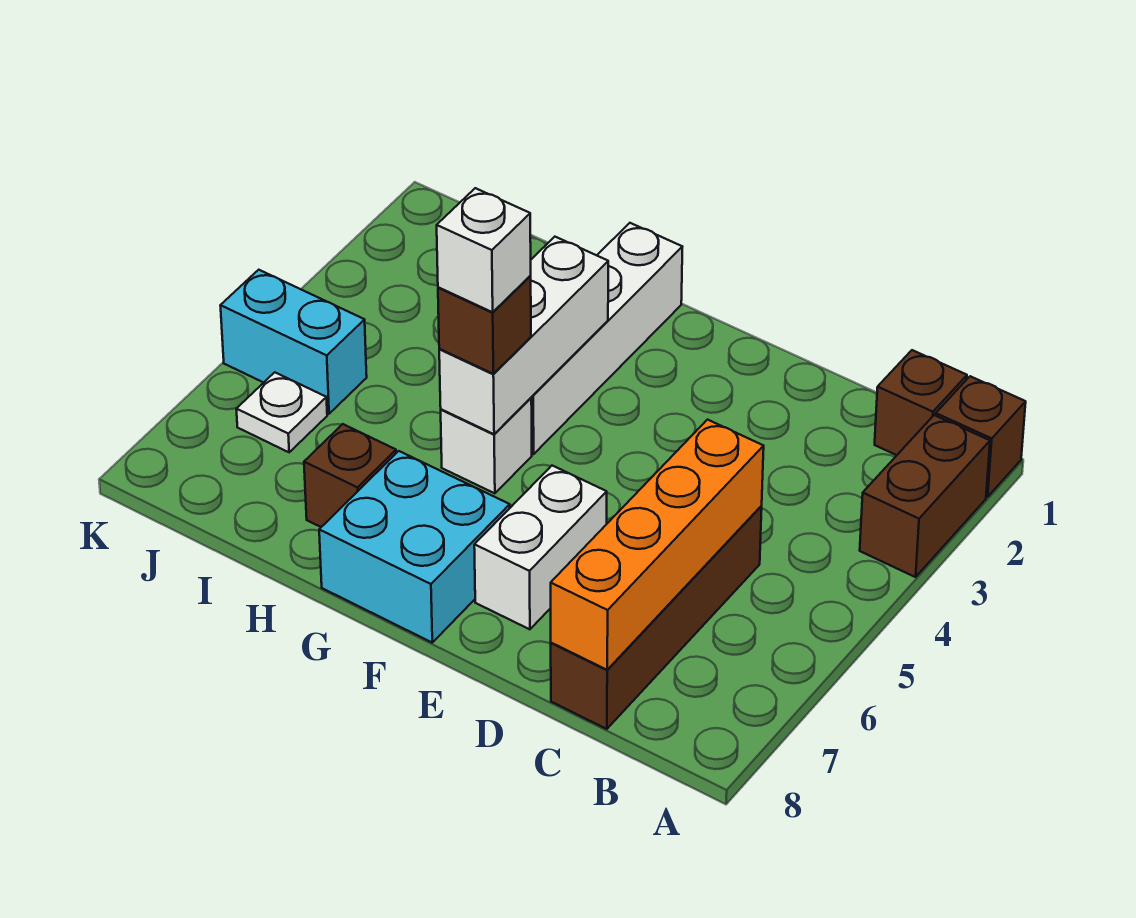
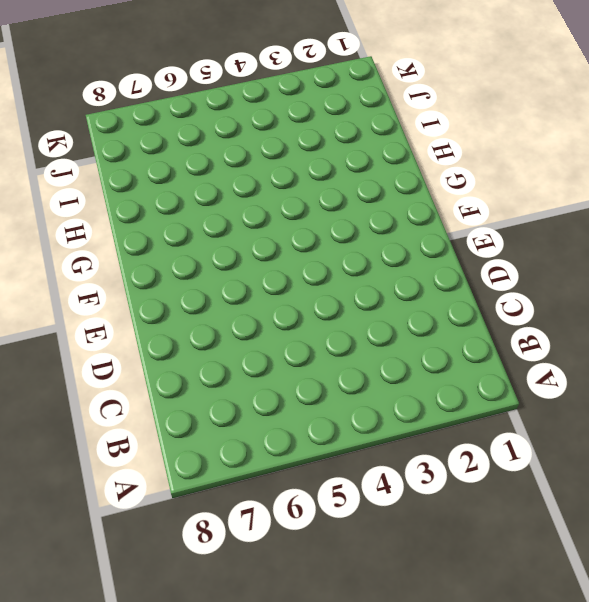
none -> brown 1x1 brick [936,376,1026,497]
none -> brown 1x2 brick [860,415,990,577]
none -> brown 1x1 brick [875,350,967,455]

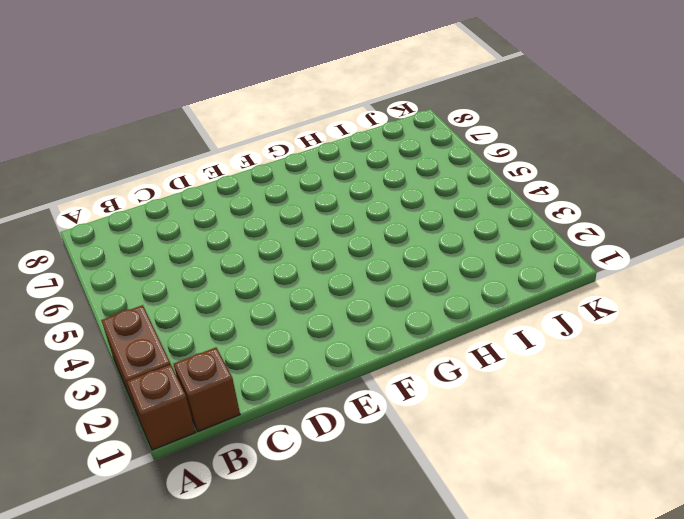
none -> brown 1x4 brick [551,506,762,729]
none -> white 1x2 brick [474,466,607,629]
none -> cyan 2x2 brick [319,451,510,642]

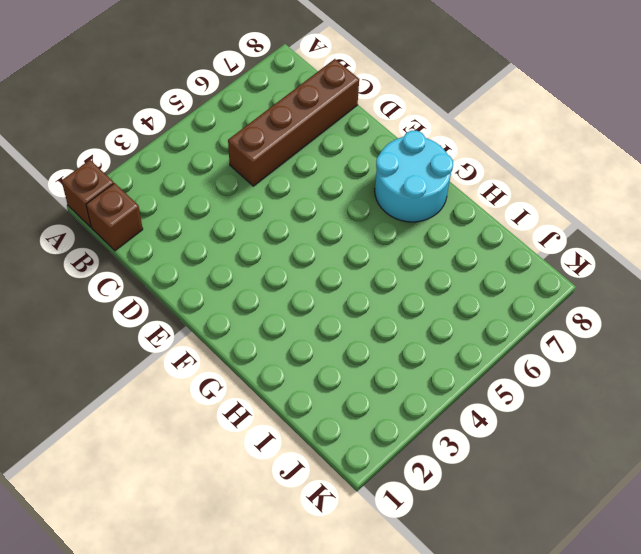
cyan 2x2 round brick [375,131,453,222] -> cyan 2x2 brick [319,451,510,642]
none -> brown 1x2 brick [860,415,990,577]
none -> white 1x2 brick [474,466,607,629]
none -> white 1x4 brick [531,223,682,454]

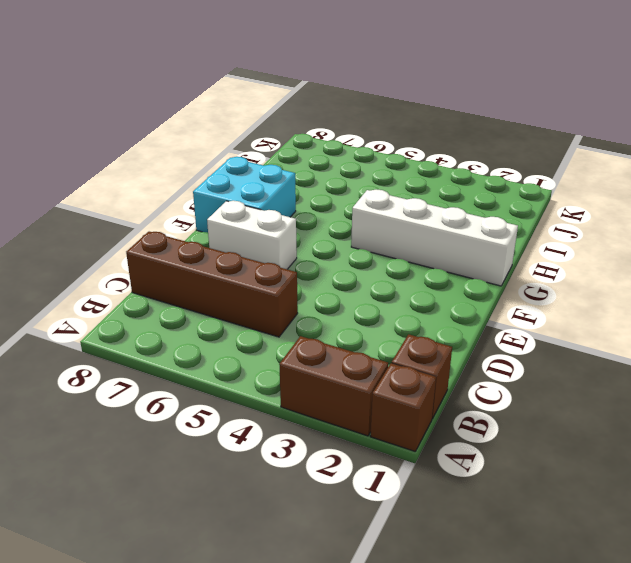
none -> white 1x1 brick [441,398,532,493]
none -> brown 1x1 brick [304,424,396,527]
none -> cyan 1x2 brick [220,270,367,414]

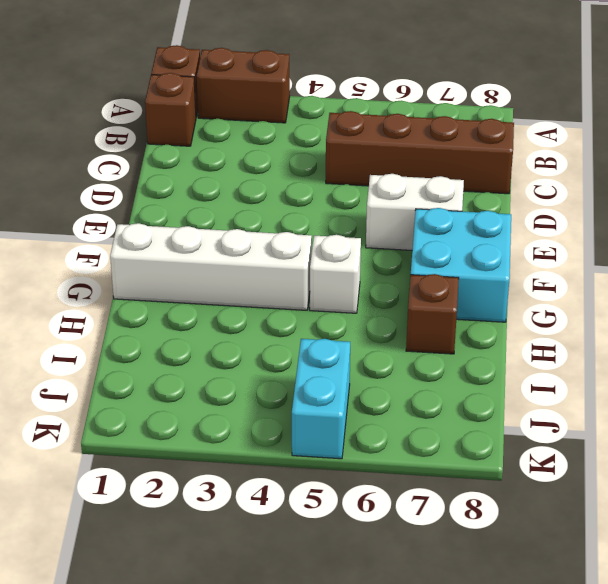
none -> white 1x1 plate [236,372,327,452]
none -> orange 1x4 brick [551,420,764,670]
none -> white 1x3 brick [439,237,608,434]

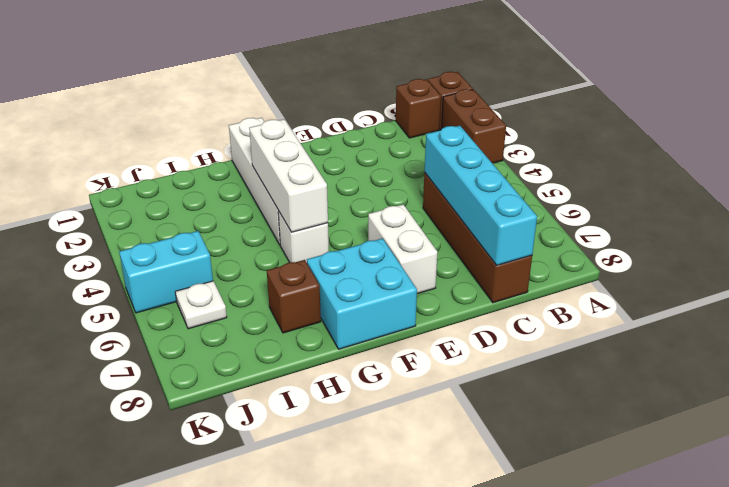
cyan 1x4 brick [424,126,537,265] -> orange 1x4 brick [551,420,764,670]
none -> brown 1x1 brick [438,276,531,374]
none -> white 1x1 brick [437,188,531,312]

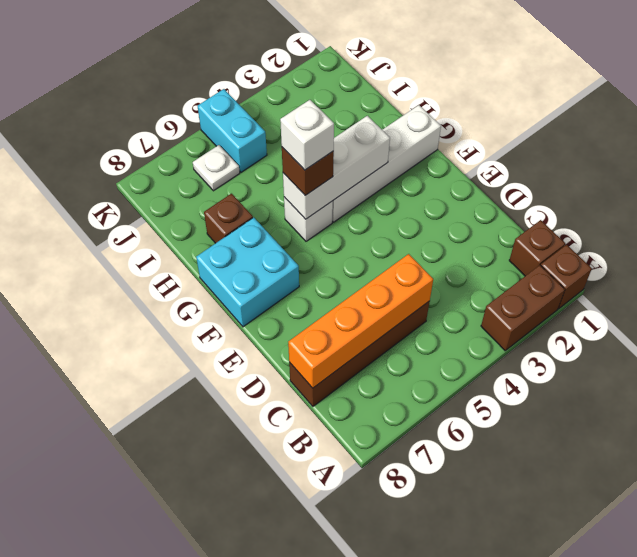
none -> white 1x2 brick [474,466,607,629]

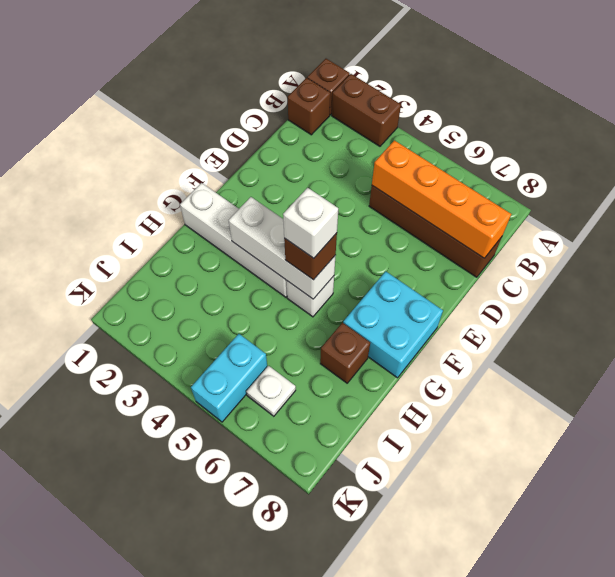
none -> white 1x2 brick [474,466,607,629]

